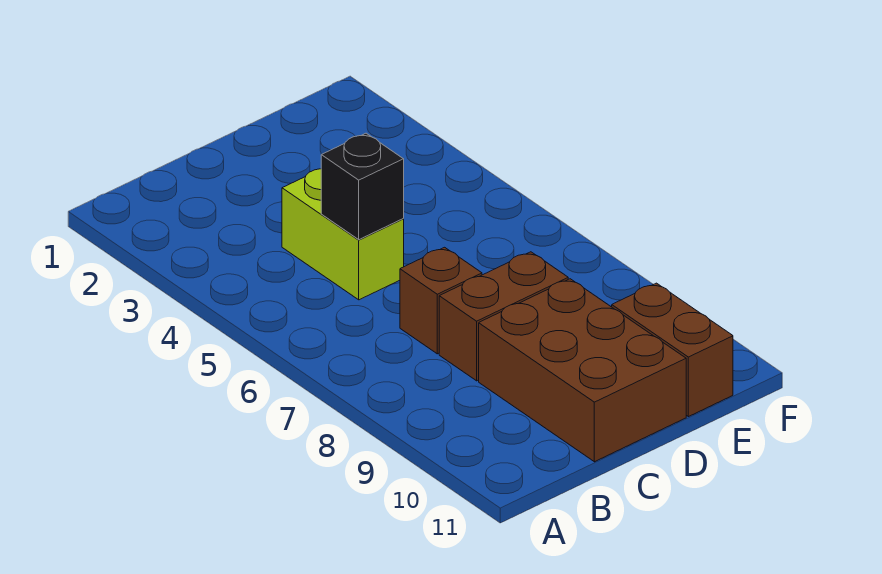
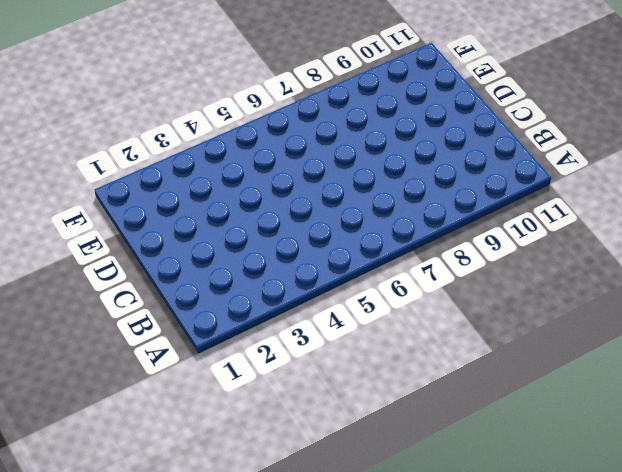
none -> lime 1x2 brick [282,169,404,300]
none -> brown 1x1 brick [400,247,482,354]

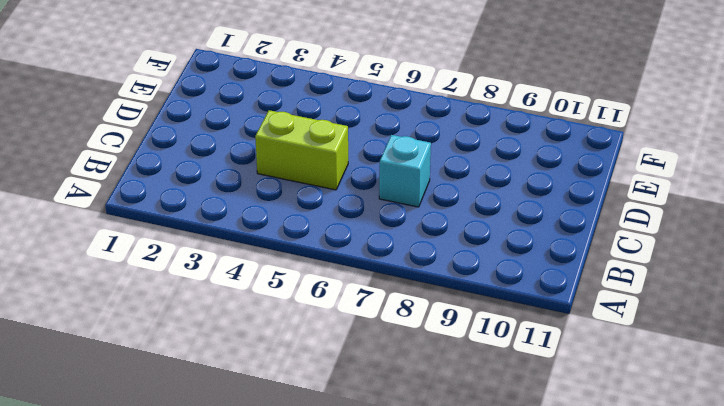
cyan 1x1 brick [379,135,431,207] -> brown 1x1 brick [400,247,482,354]
none -> brown 1x2 brick [439,252,568,381]
none -> brown 2x3 brick [479,279,686,462]

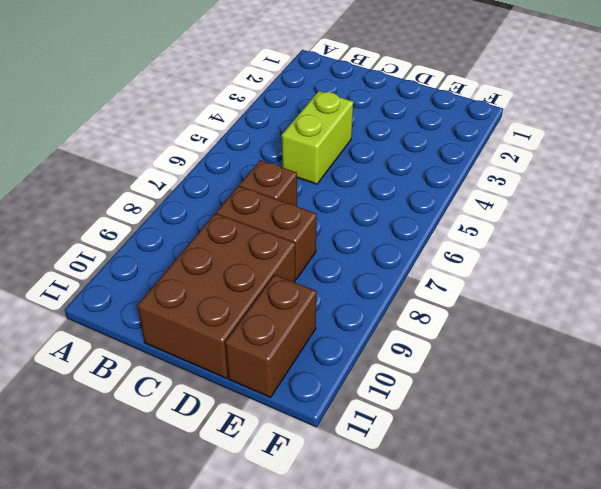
none -> black 1x1 brick [321,133,404,240]

